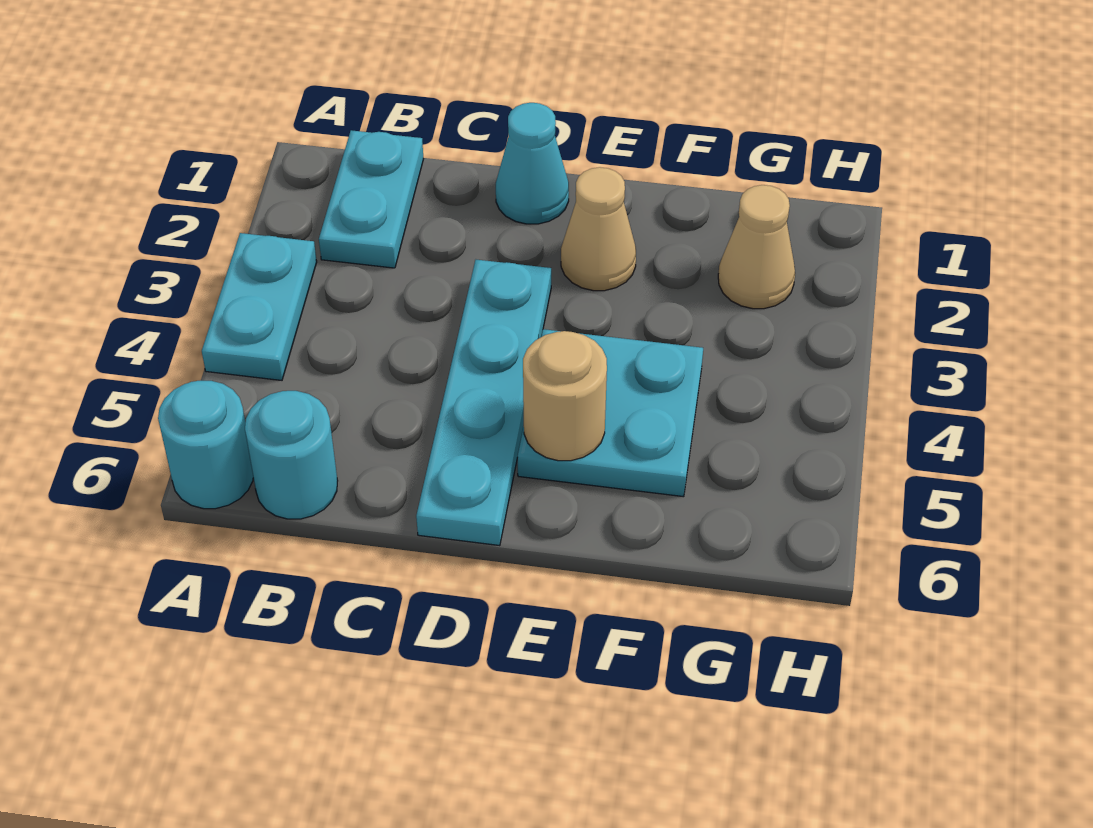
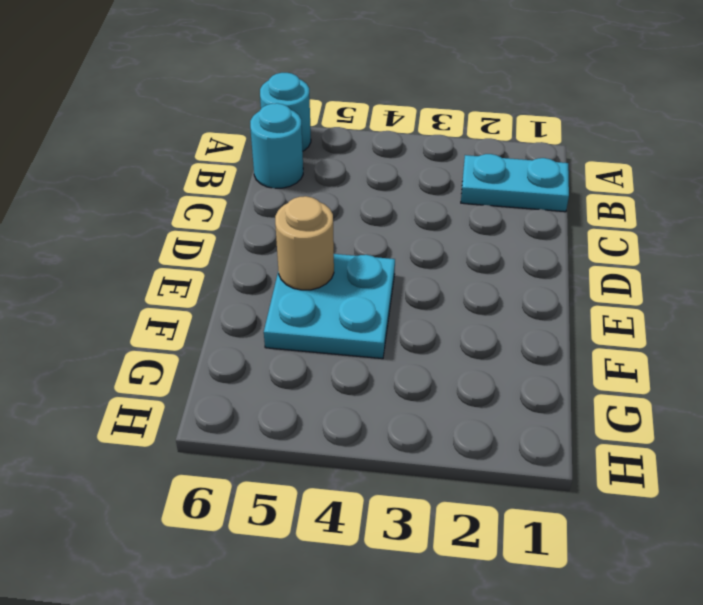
none -> cyan 1x2 plate [202,233,317,380]
none -> cyan 1x1 cone [496,103,569,224]

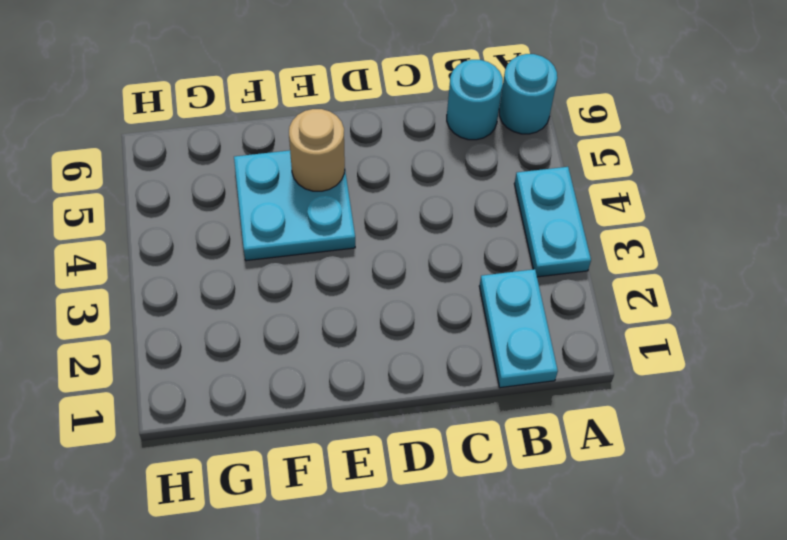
none -> cyan 1x1 cone [496,103,569,224]
none -> cyan 1x4 plate [416,260,551,546]

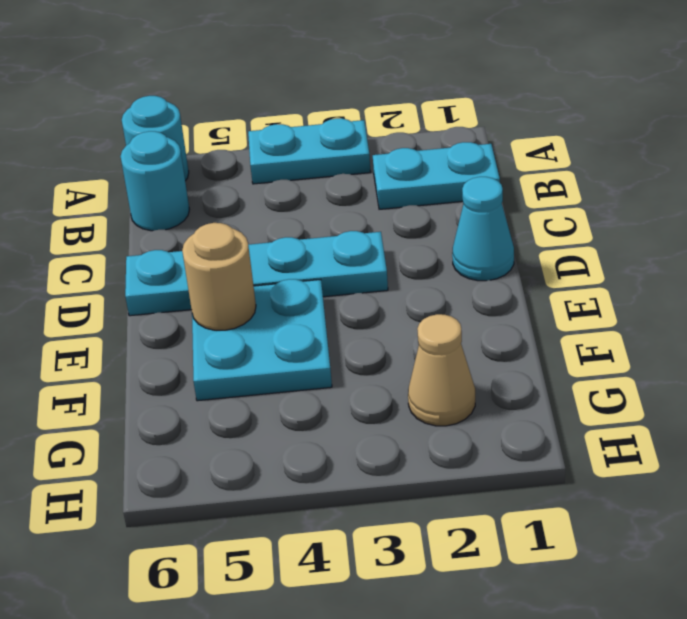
none -> tan 1x1 cone [561,167,636,291]

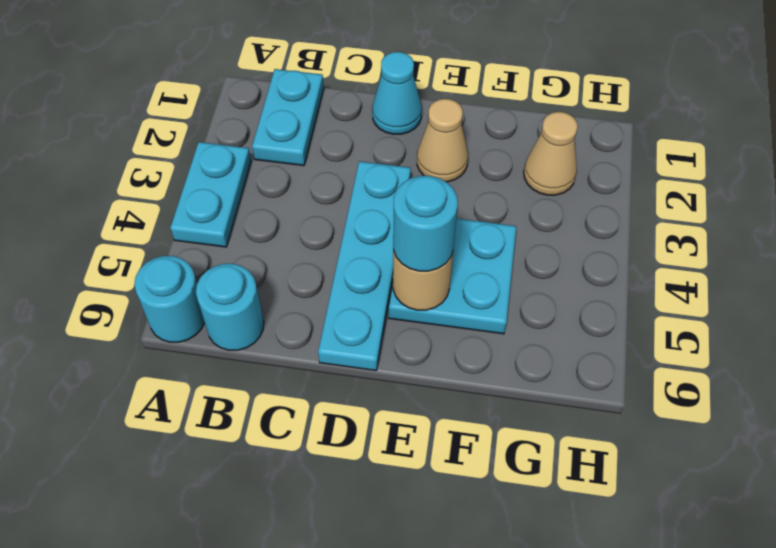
cyan 1x1 round brick [393,176,458,271] -> none

